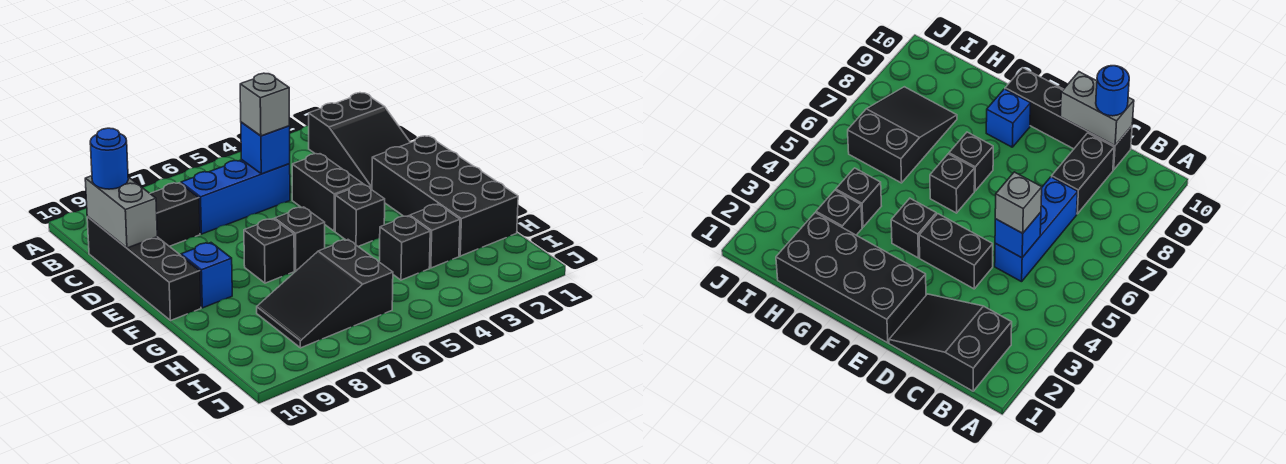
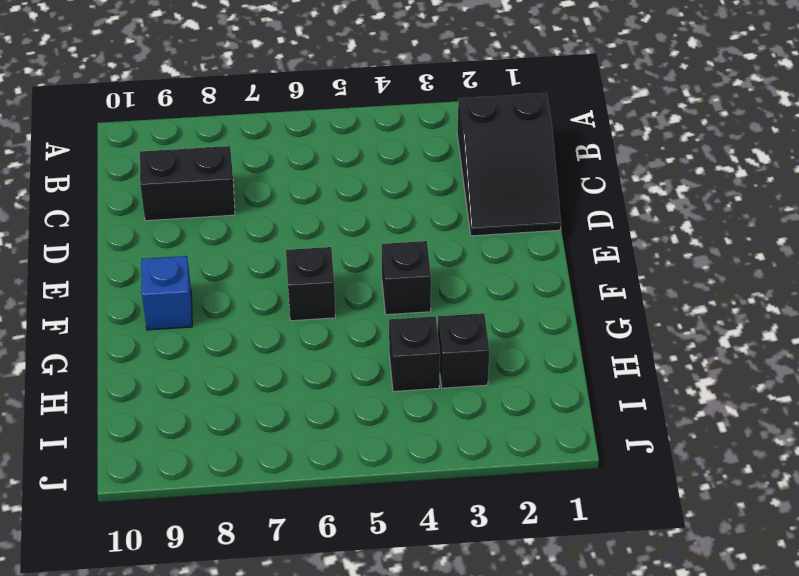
none -> blue 1x3 brick [181,160,290,234]
none -> black 1x4 brick [87,217,201,321]
none -> black 1x2 brick [292,154,363,231]

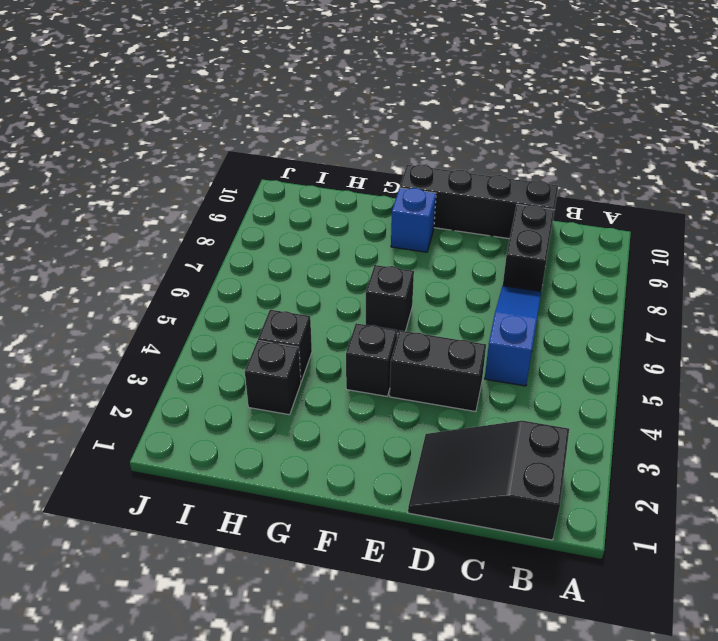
blue 1x3 slope [485,286,541,386] -> blue 1x3 brick [181,160,290,234]
none -> black 2x4 brick [372,136,518,256]
none -> black 1x1 brick [244,219,294,283]
none -> black 2x3 slope [257,240,393,348]

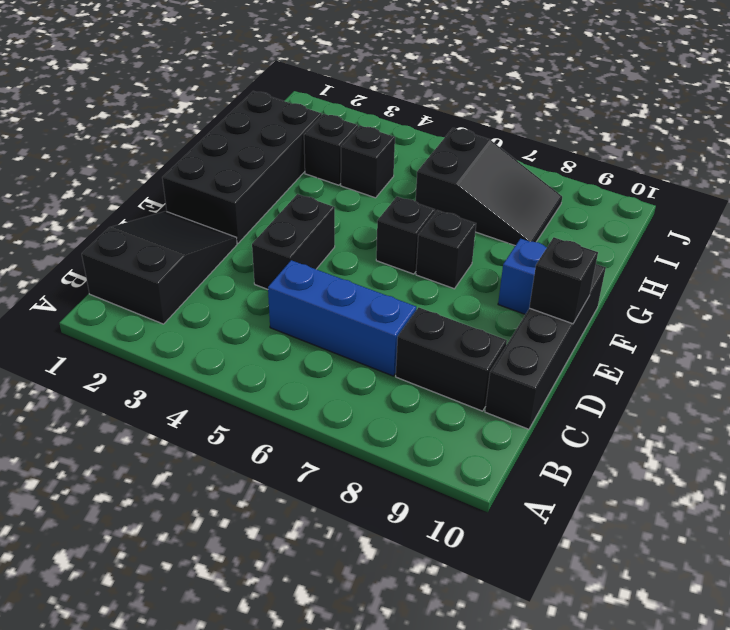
black 1x1 brick [529,237,598,324] -> black 1x1 brick moved to [335,184,385,246]
none -> blue 1x1 brick [241,122,290,174]
none -> grey 1x2 brick [85,176,157,248]
none -> grey 1x1 brick [240,73,290,136]

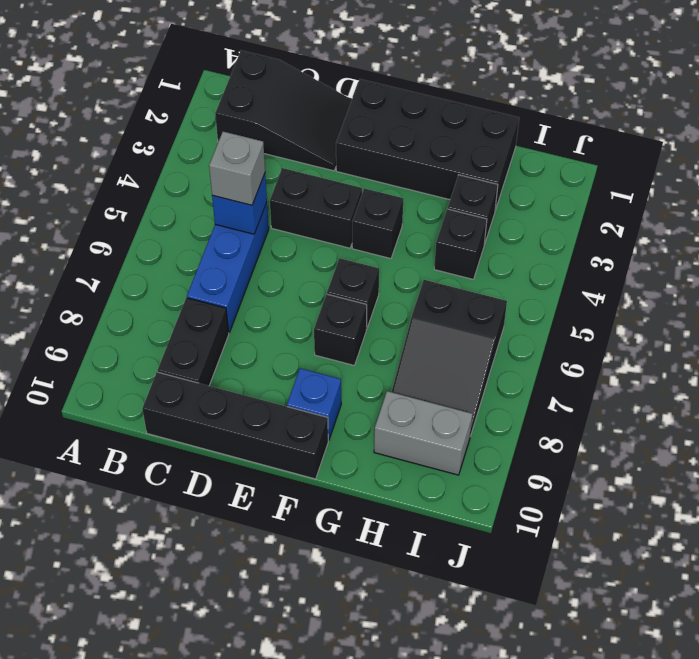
grey 1x2 brick [374,391,472,475] -> grey 1x2 brick moved to [85,176,157,248]
none -> blue 1x1 round brick [90,128,128,189]

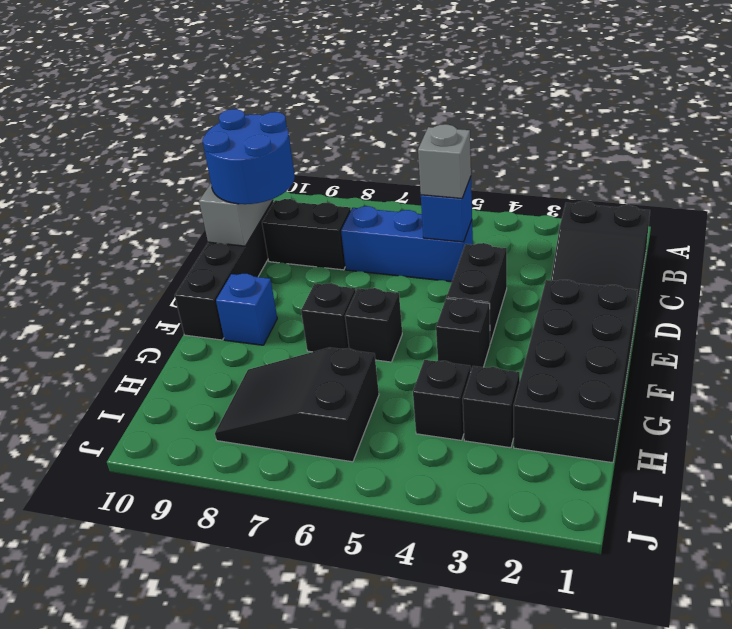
blue 2x2 round brick [202,109,295,204] -> blue 1x1 round brick [90,128,128,189]

